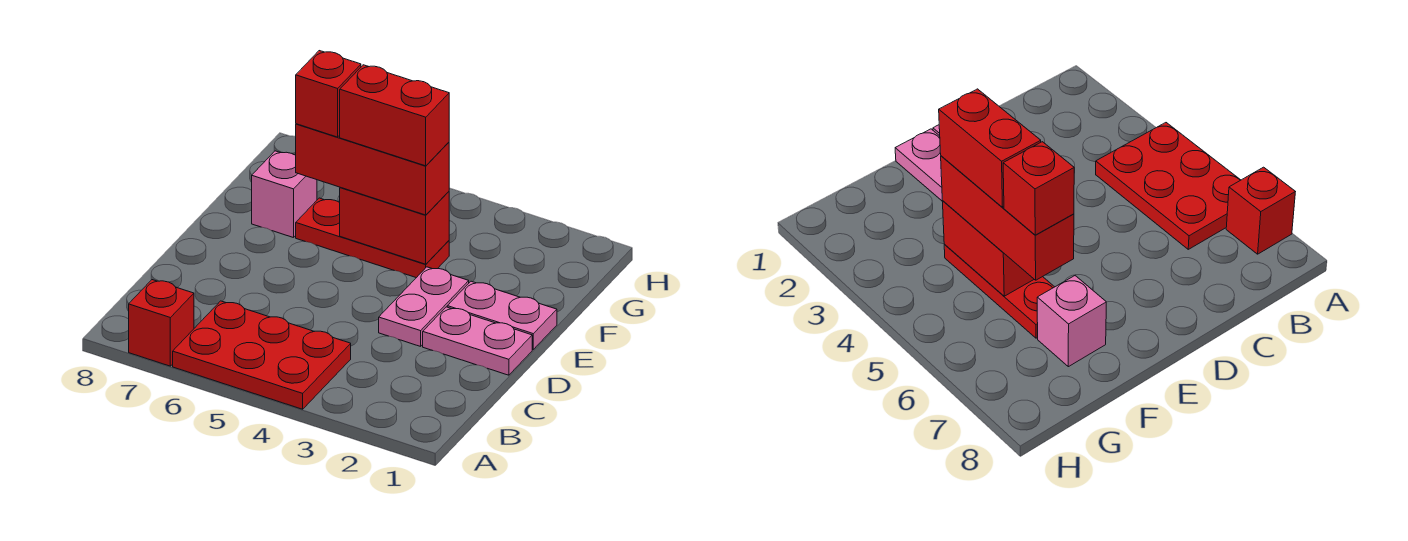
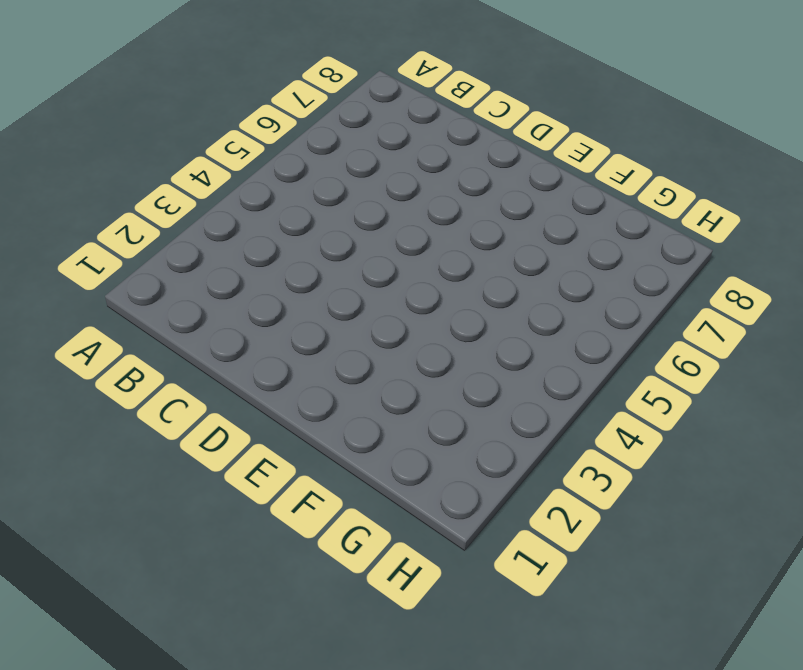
none -> red 2x3 plate [173,301,351,409]
none -> red 1x1 brick [129,280,194,366]

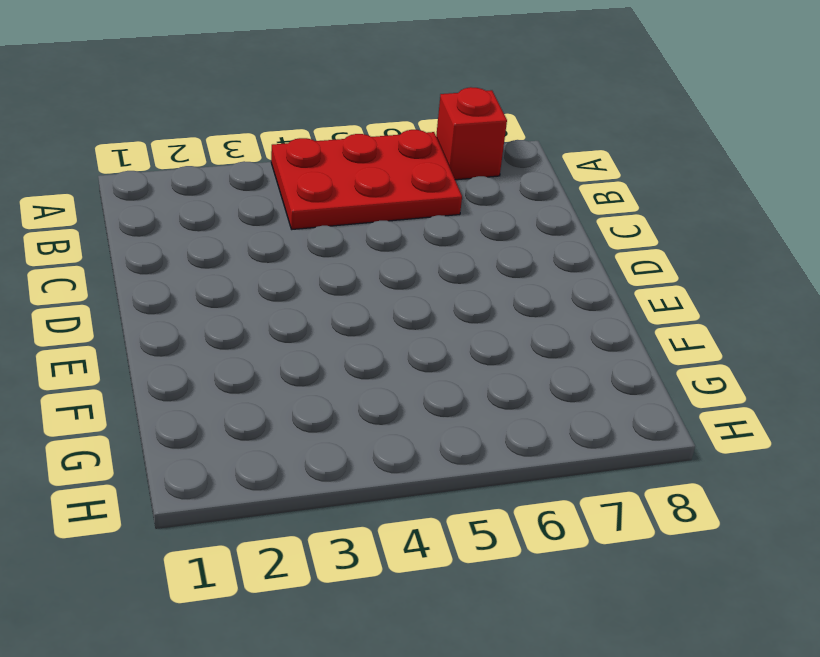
none -> pink 1x2 plate [423,307,532,375]
none -> pink 1x2 plate [379,267,469,346]

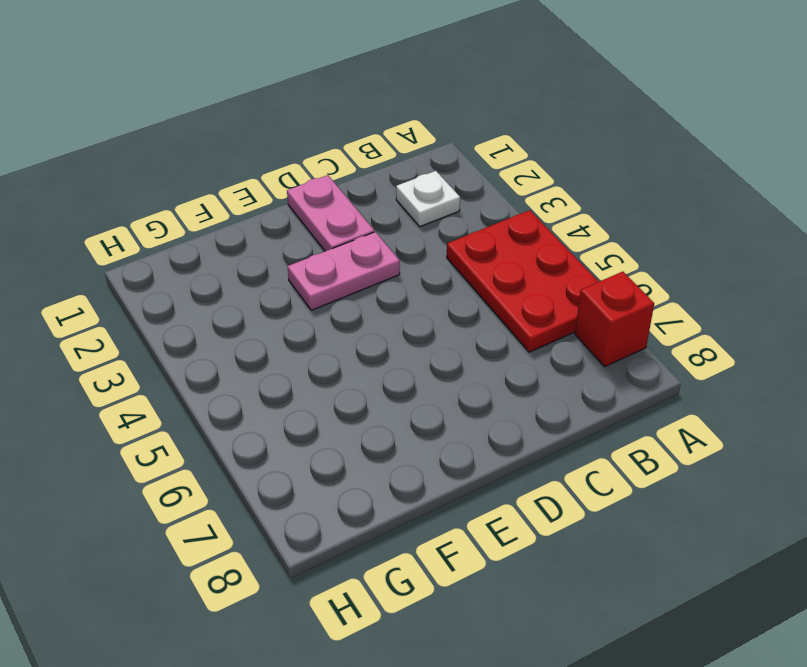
white 1x1 plate [396,171,460,227] -> none
none -> pink 1x2 plate [447,281,557,349]
none -> red 1x3 plate [296,198,449,278]

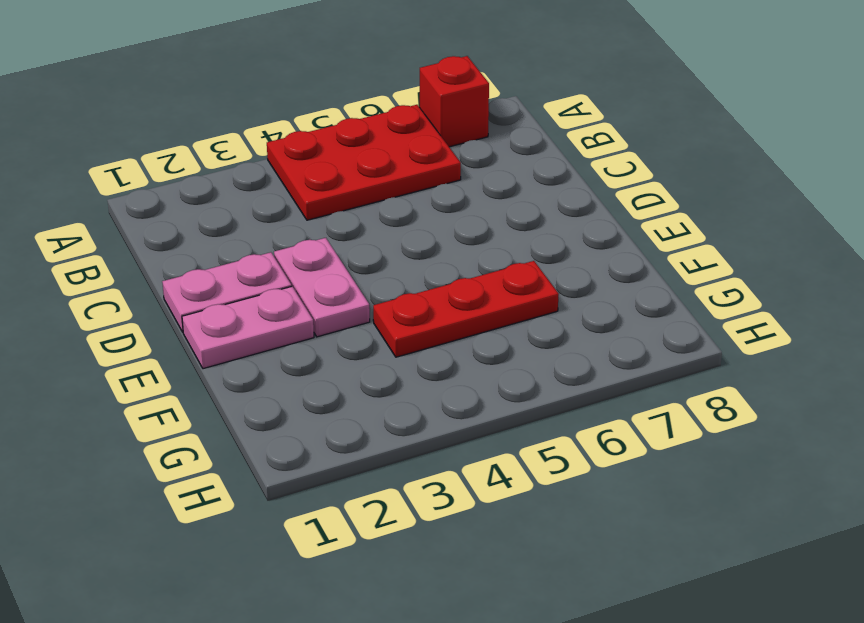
none -> pink 1x1 brick [252,151,317,238]
none -> red 1x2 brick [340,187,449,264]

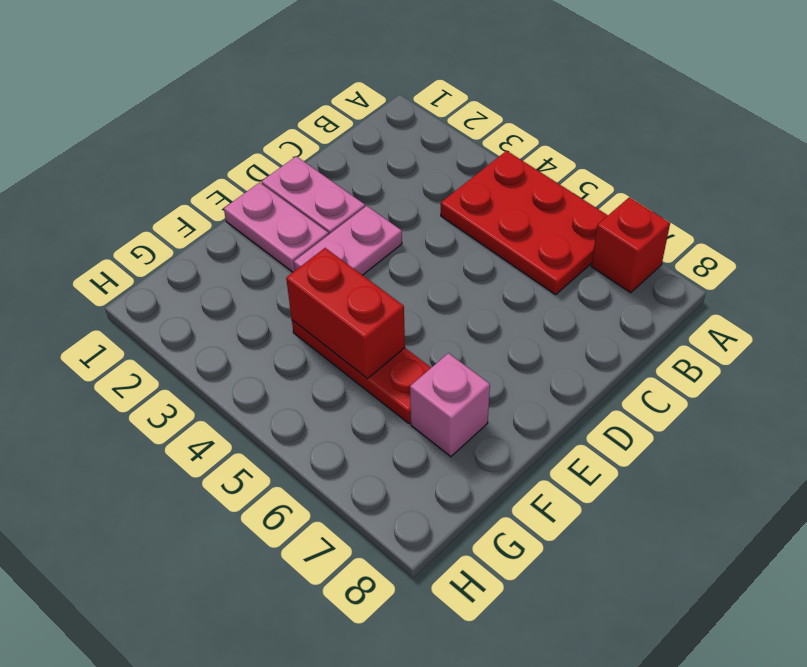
none -> red 1x3 brick [296,124,449,215]
none -> red 1x2 brick [340,65,449,166]

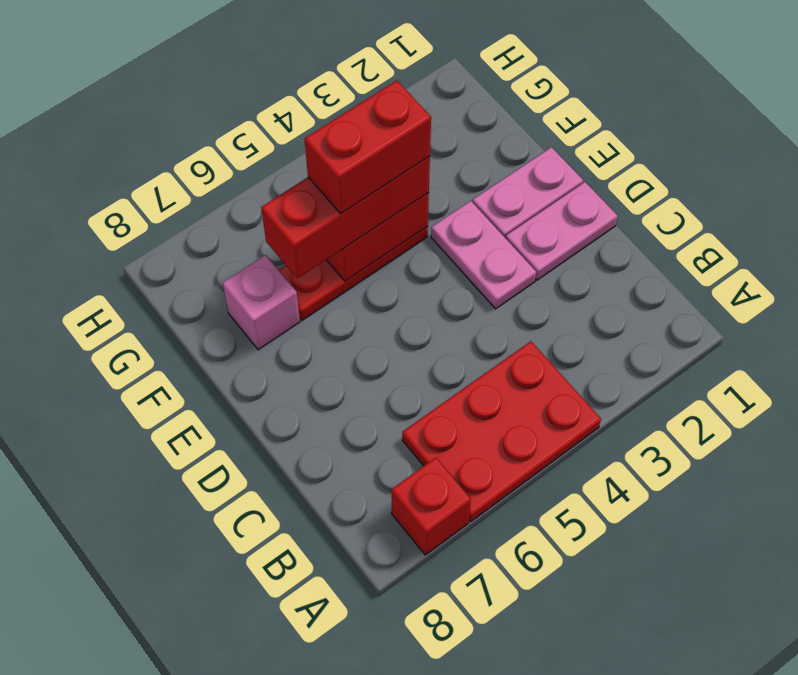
none -> red 1x1 brick [296,51,361,137]

